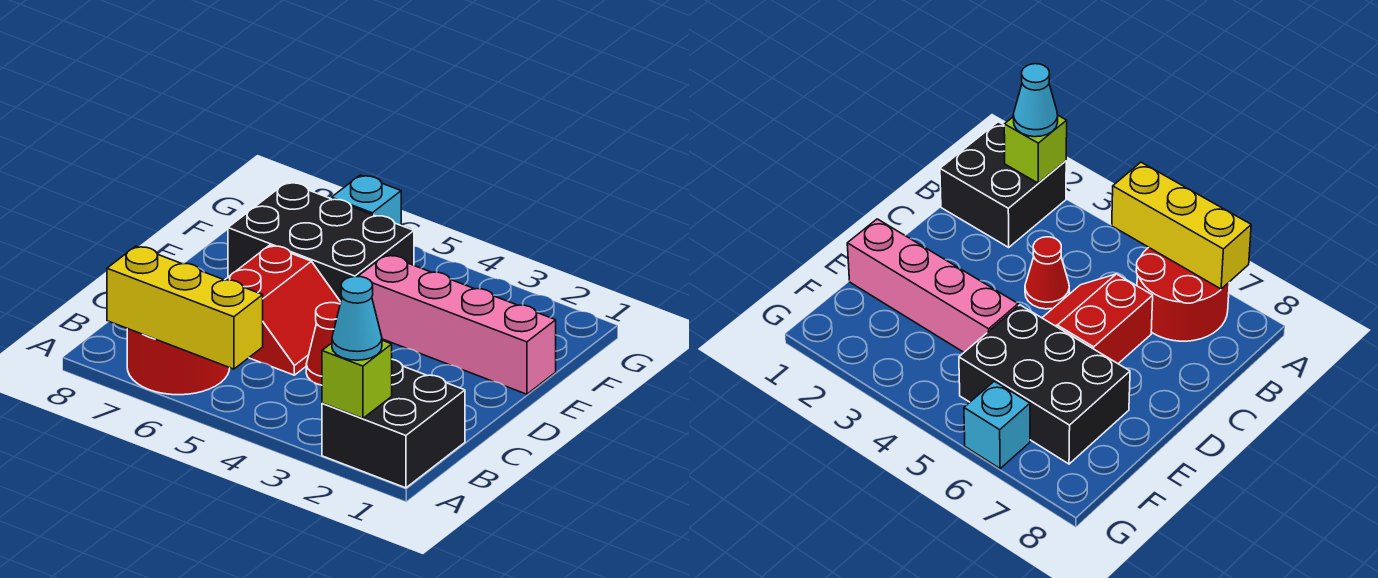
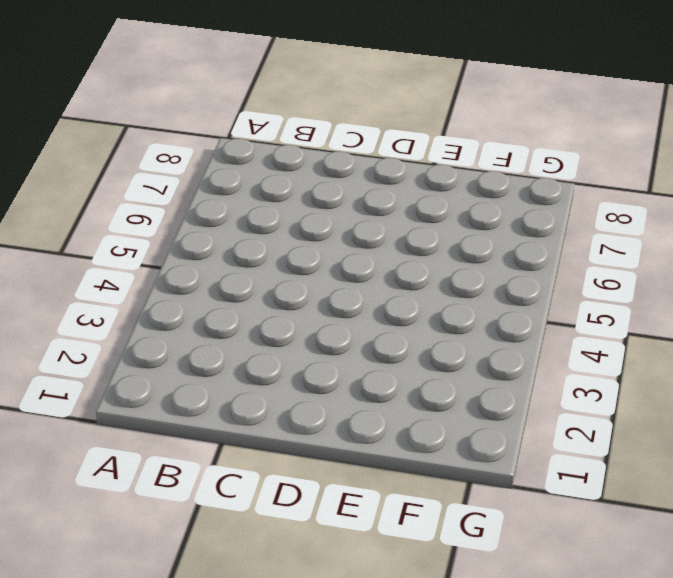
none -> black 2x2 brick [322,359,465,488]
none -> red 2x2 round brick [127,329,230,395]

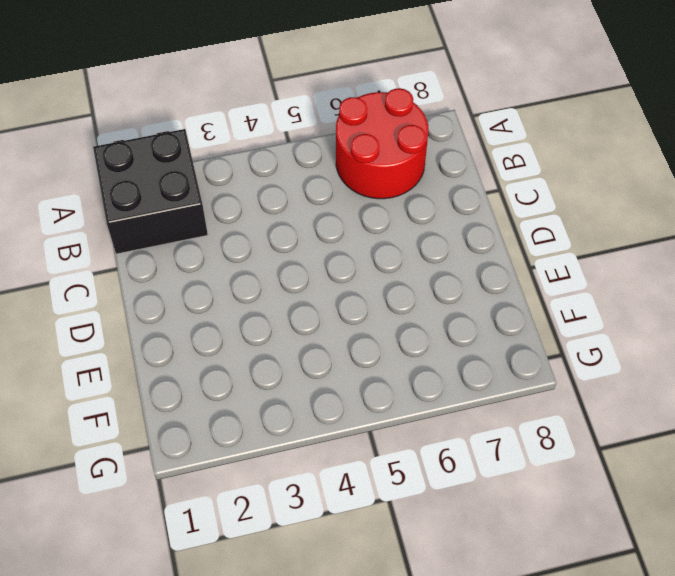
none -> red 1x1 cone [306,303,340,385]
none -> red 2x2 slope [225,245,341,375]

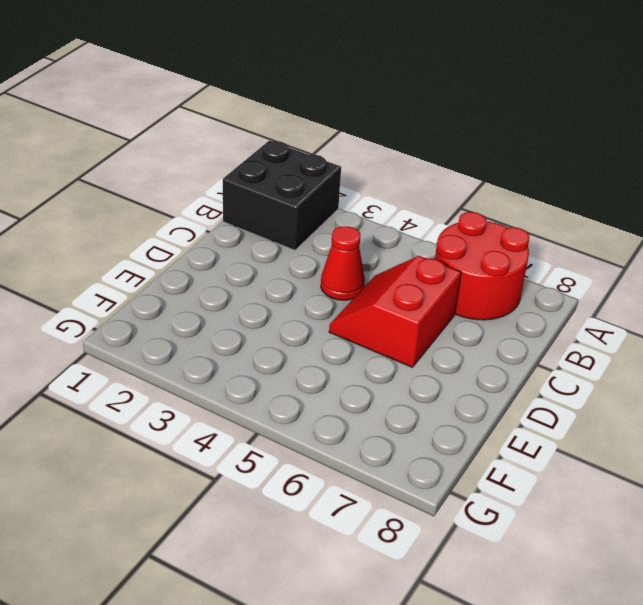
none -> pink 1x4 brick [358,255,556,394]
none -> black 2x3 brick [228,182,414,302]

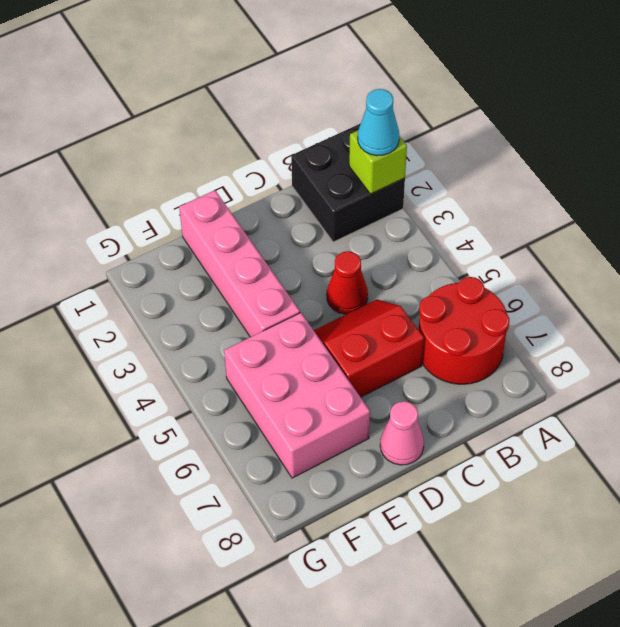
pink 1x1 cone [380,401,424,465] -> none
pink 2x3 brick [224,313,370,478] -> black 2x3 brick [228,182,414,302]
none -> cyan 1x1 brick [331,175,401,225]
none -> yellow 1x3 brick [107,246,263,369]

